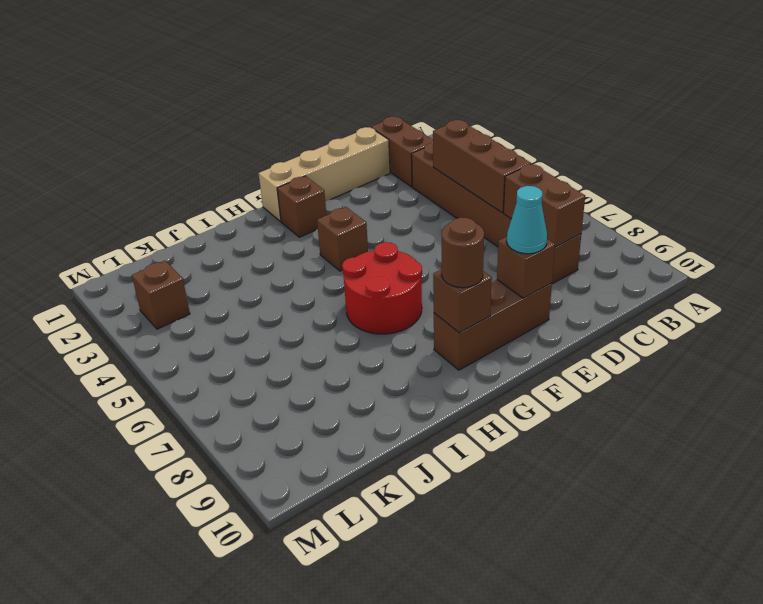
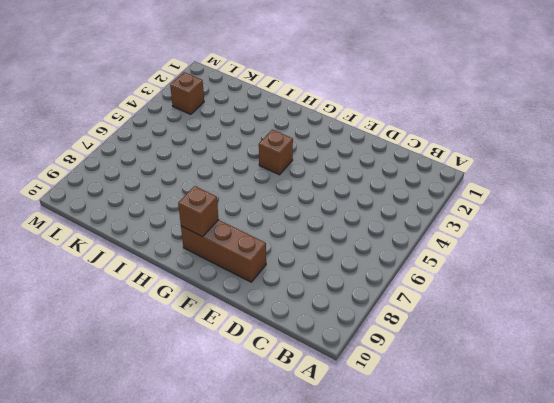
none -> brown 1x2 brick [371,116,433,187]
none -> brown 1x6 brick [412,143,581,284]
none -> tan 1x4 brick [259,127,390,222]

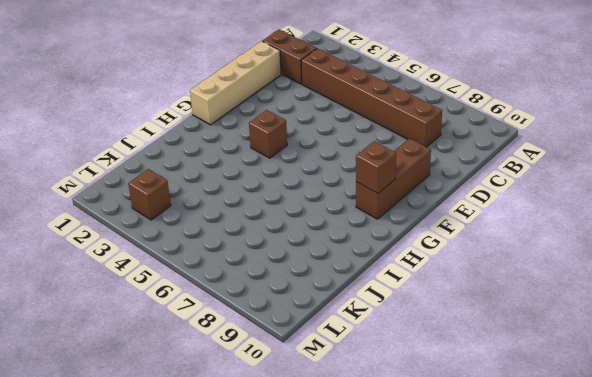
none -> brown 1x1 brick [277,176,326,237]
none -> red 2x2 round brick [342,242,422,334]
none -> brown 1x3 brick [433,120,531,213]

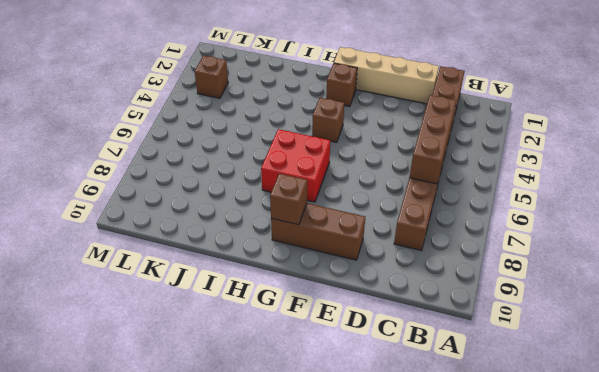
red 2x2 brick [261,129,330,202] -> red 2x2 round brick [342,242,422,334]
none -> brown 1x2 brick [504,164,585,247]
none -> brown 1x1 brick [497,237,555,298]
none -> cyan 1x1 cone [507,186,547,254]

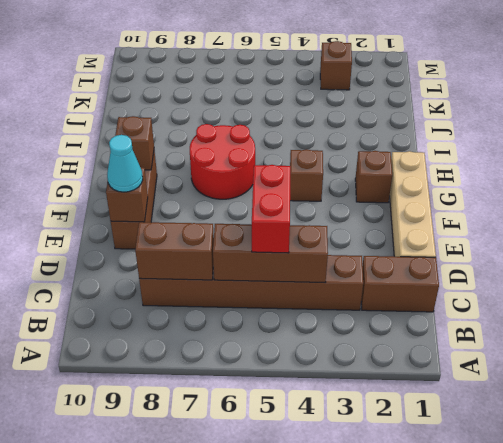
red 1x2 brick [252,165,290,253] -> none
none -> brown 1x1 round brick [442,218,484,288]

